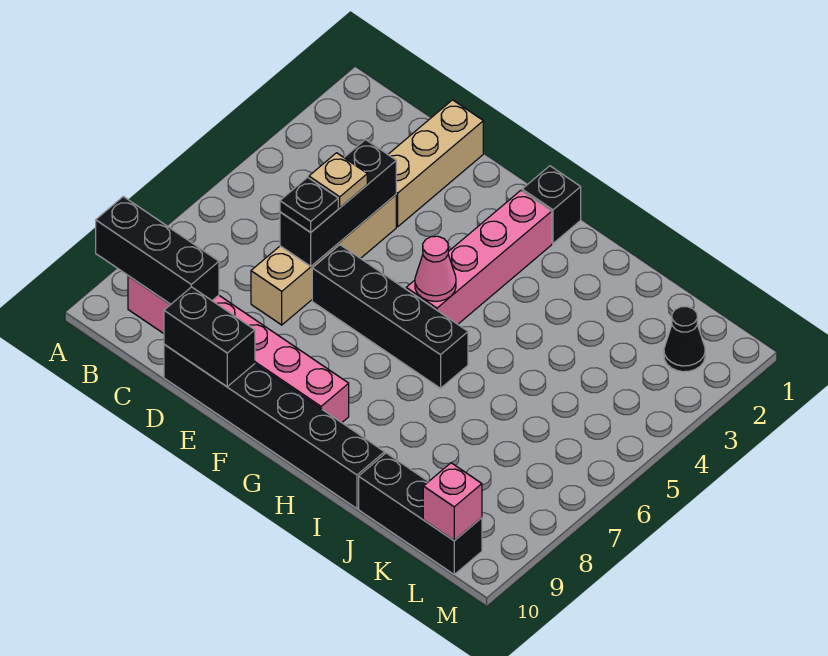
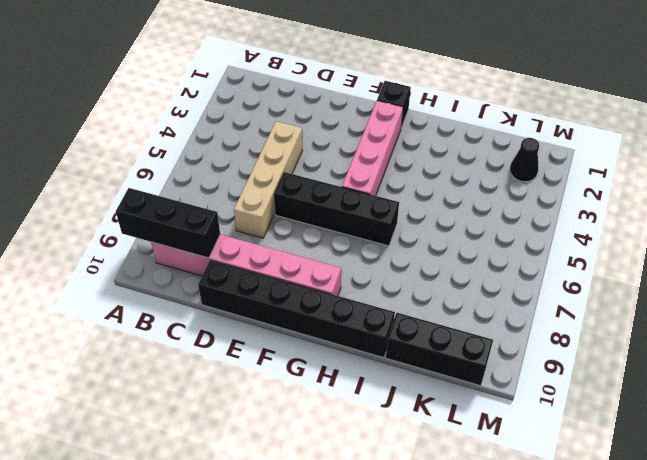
none -> tan 1x3 brick [388,100,483,227]
none -> black 1x3 brick [280,139,396,266]
none -> black 1x2 brick [164,287,255,386]

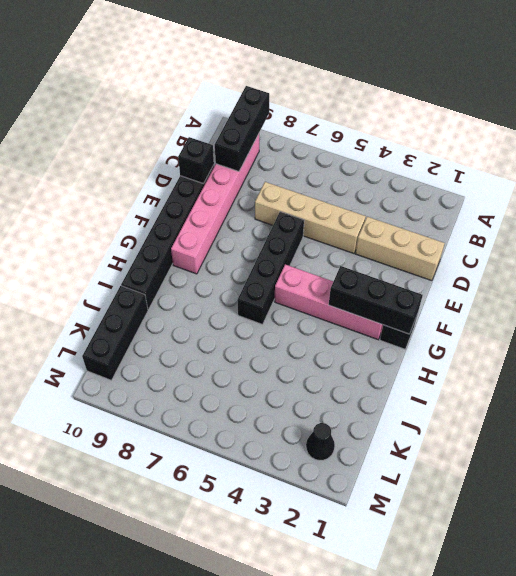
black 1x1 brick [178,137,214,184] -> black 1x2 brick [164,287,255,386]
black 1x3 brick [329,266,423,334] -> black 1x3 brick moved to [280,139,396,266]
none -> pink 1x1 cone [415,236,456,301]
none -> pink 1x1 brick [423,463,482,541]
none -> tan 1x1 plate [309,153,367,208]

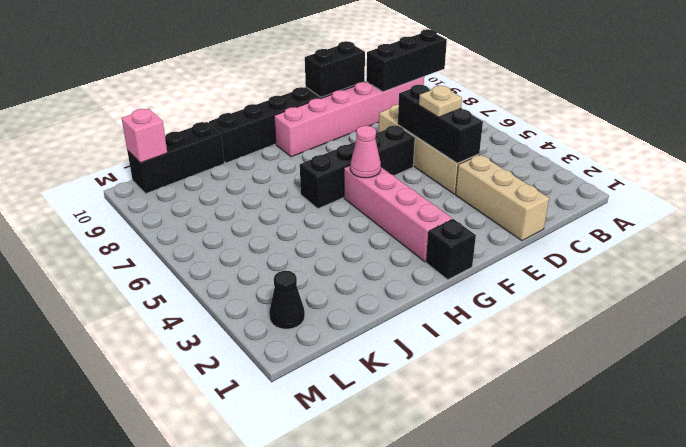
none -> black 1x1 plate [280,177,338,232]

